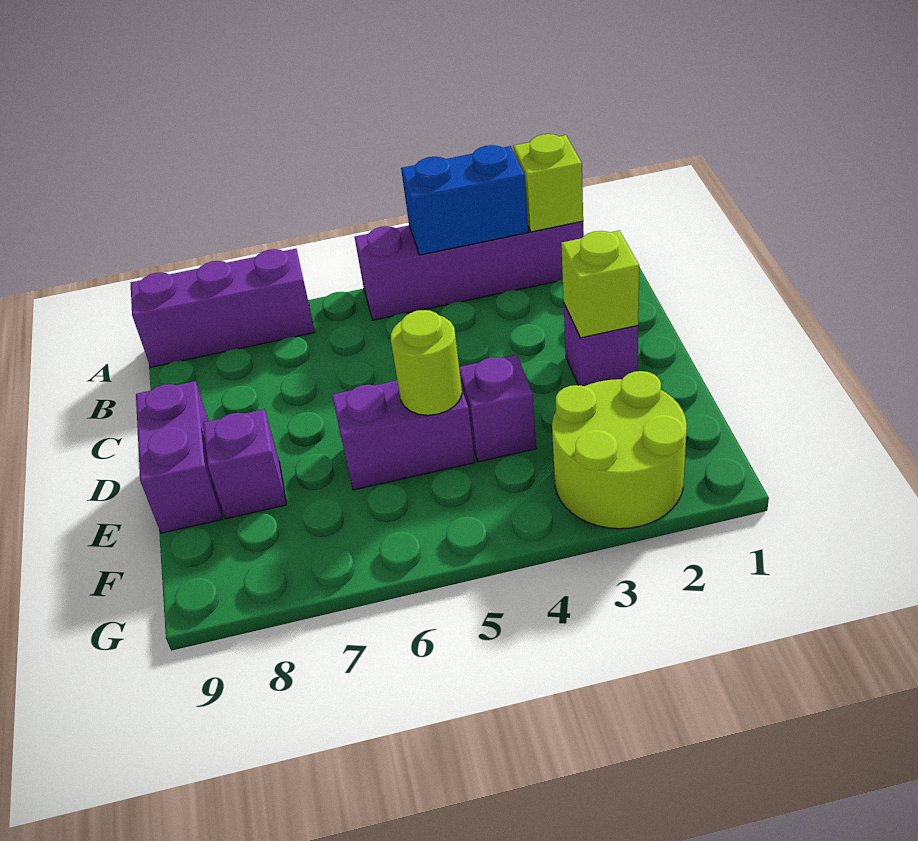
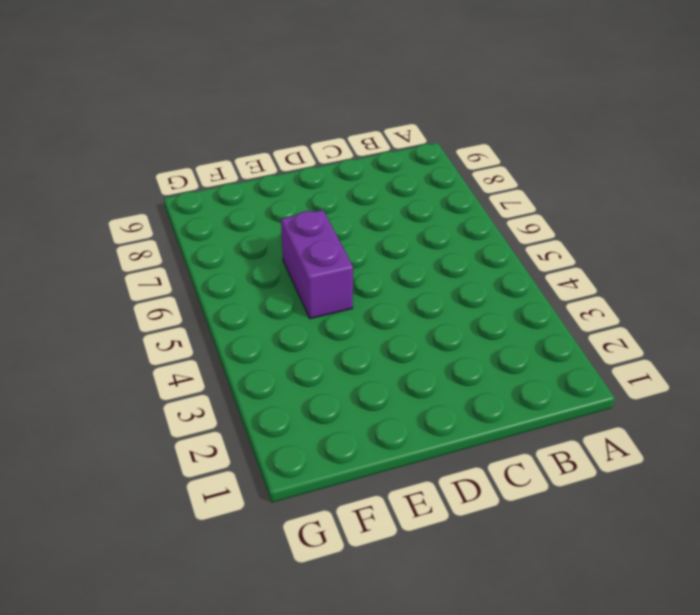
none -> purple 1x4 brick [355,221,584,320]
none -> purple 1x3 brick [131,249,315,367]
none -> purple 1x1 brick [564,304,638,386]

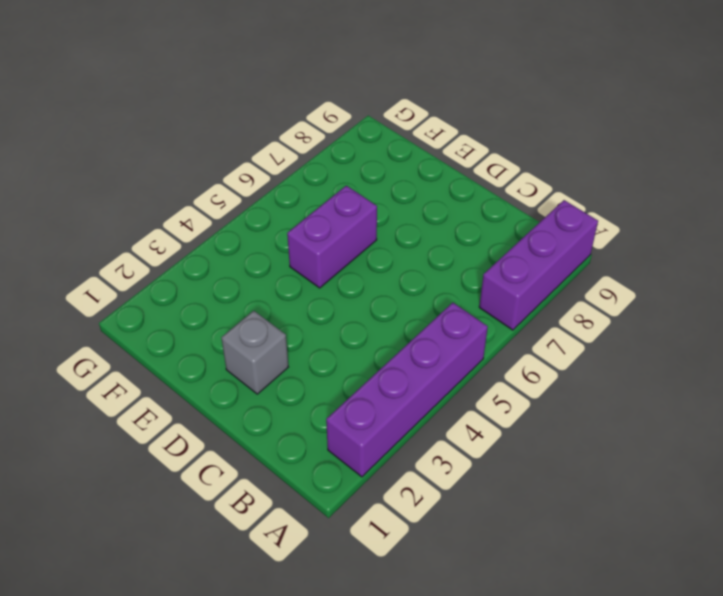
grey 1x1 brick [221,311,288,394] -> purple 1x1 brick [564,304,638,386]
none -> purple 1x2 brick [136,381,222,533]
none -> purple 1x1 brick [459,354,536,462]
none -> purple 1x1 brick [203,409,286,519]

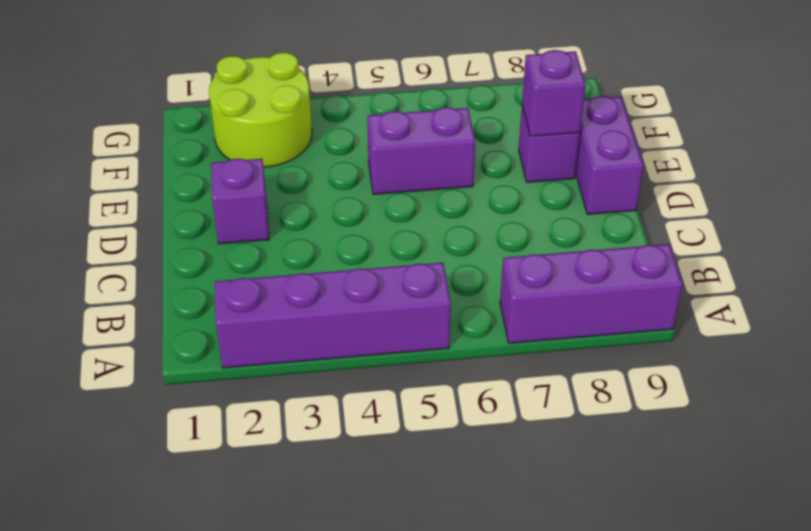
purple 1x1 brick [522,50,586,136] -> purple 1x1 brick moved to [459,354,536,462]
none -> lime 1x1 brick [513,134,583,232]
none -> blue 1x2 brick [401,145,528,255]
none -> lime 1x1 brick [561,230,639,338]

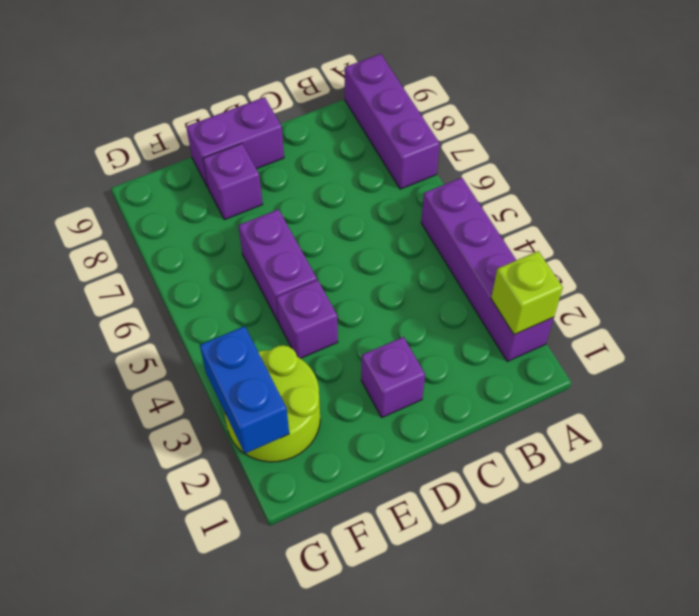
blue 1x2 brick [200,326,289,453] -> blue 1x2 brick moved to [401,145,528,255]
none -> lime 1x1 brick [561,230,639,338]
none -> lime 1x1 round brick [391,310,462,415]

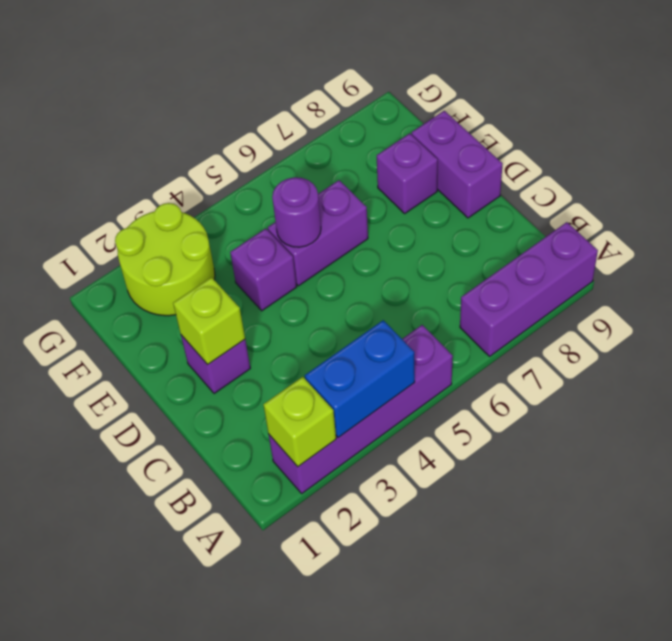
purple 1x1 round brick [272,177,321,247] -> lime 1x1 round brick [391,310,462,415]

